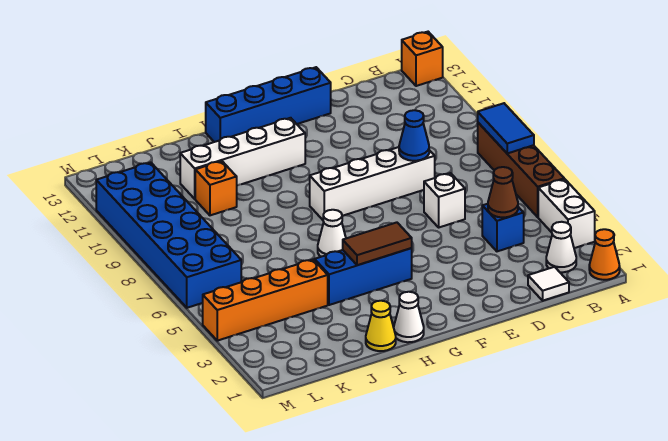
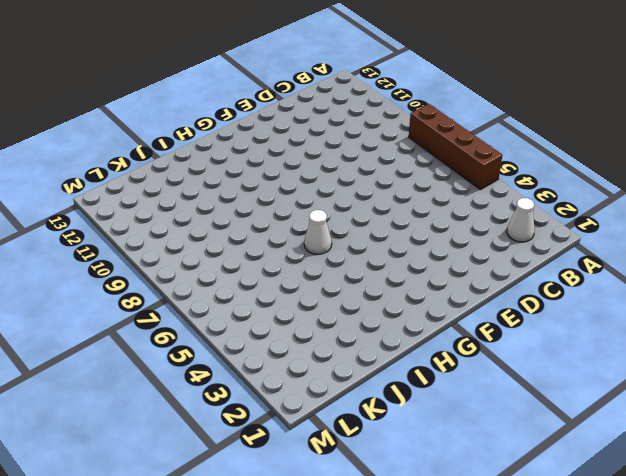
none -> orange 1x1 cone [589,229,620,280]
none -> white 1x2 brick [538,179,595,248]
none -> orange 1x1 brick [402,32,443,86]

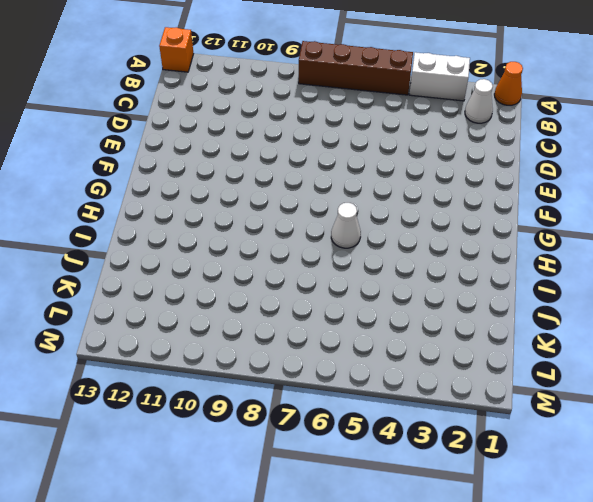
none -> white 1x1 tile [528,267,569,301]
none -> blue 1x1 brick [482,204,524,251]
none -> white 1x1 brick [424,173,465,227]

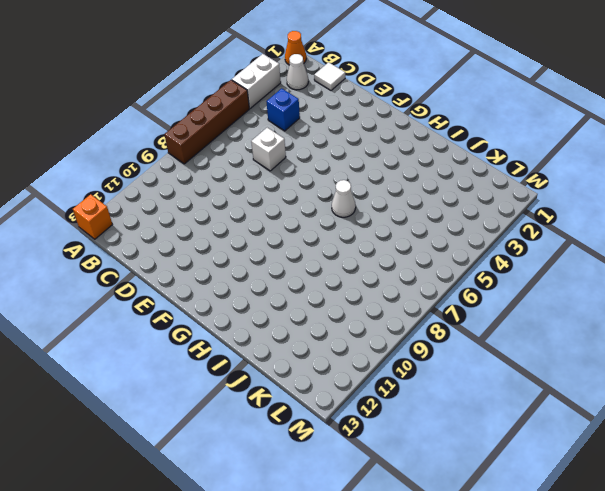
none -> white 1x4 brick [310,147,435,220]
none -> blue 1x4 brick [206,67,331,142]
none -> blue 1x3 brick [314,248,412,305]

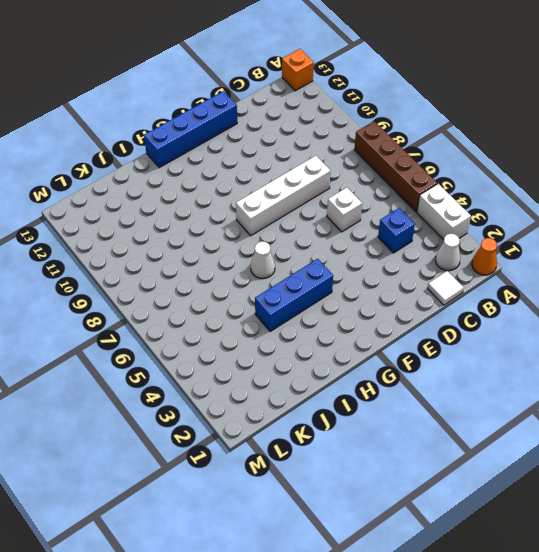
none -> white 1x4 brick [180,118,305,199]
none -> white 1x1 cone [394,292,424,342]
none -> yellow 1x1 cone [366,301,396,351]

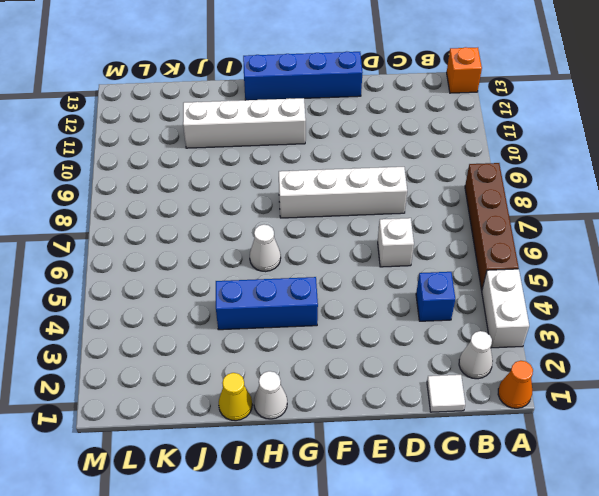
none -> orange 1x4 brick [203,260,328,341]
none -> orange 1x1 brick [195,161,237,215]
none -> blue 2x6 brick [96,162,241,308]

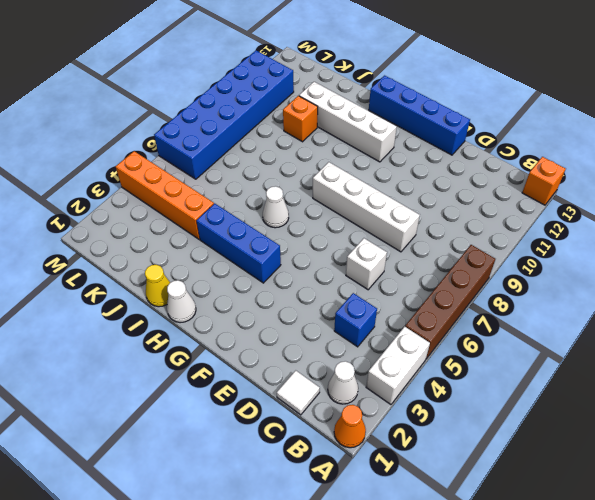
none -> blue 1x2 tile [478,103,534,153]
none -> brown 1x1 cone [488,167,518,217]
none -> blue 1x1 cone [399,110,429,161]

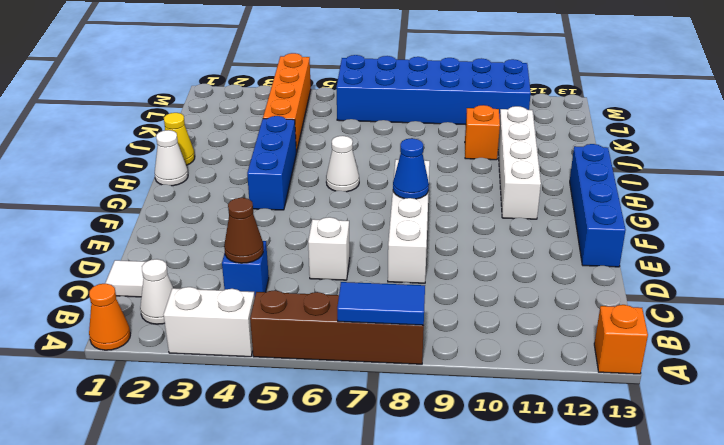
blue 1x1 cone [393,138,429,199] -> blue 1x1 cone moved to [399,110,429,161]
none -> brown 1x2 tile [343,222,412,265]

